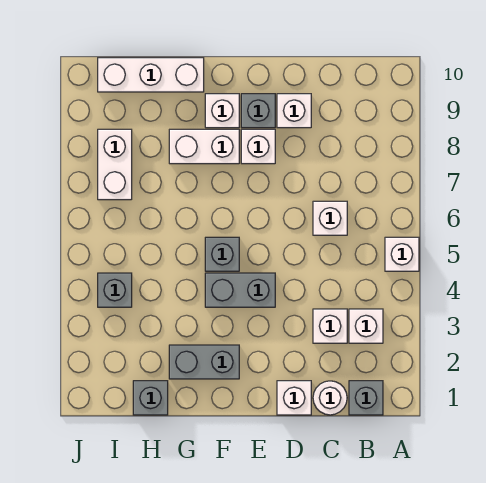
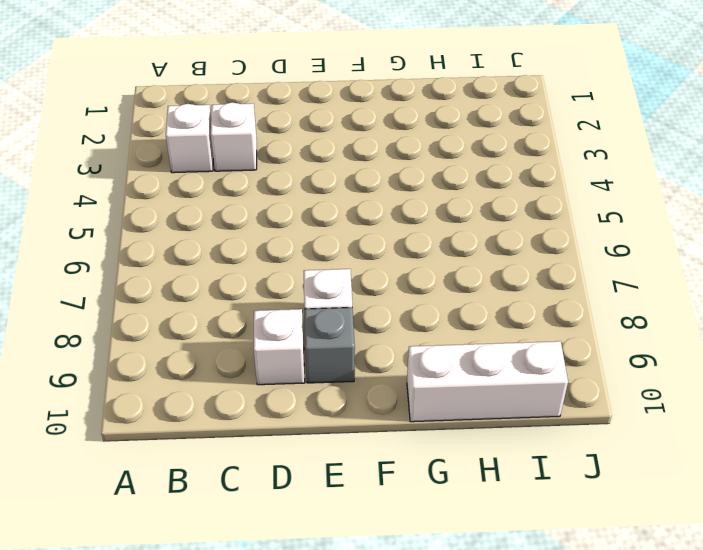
none -> white 1x1 brick [385,237,419,271]
none -> grey 1x1 brick [349,381,383,415]
none -> white 1x1 round brick [313,381,347,415]

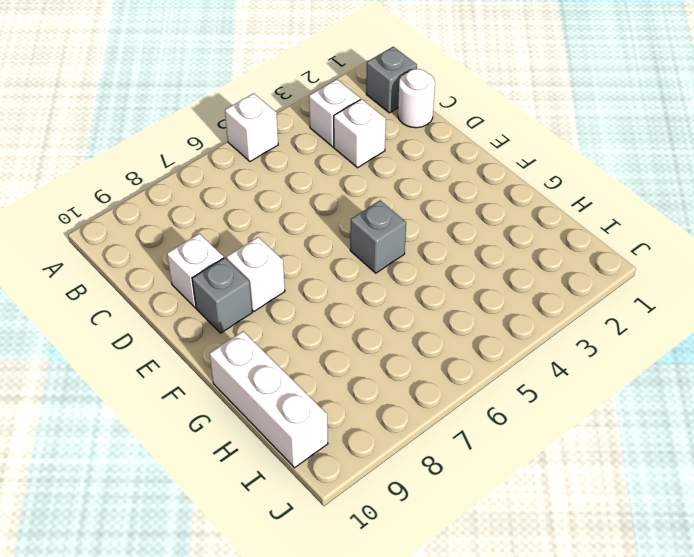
none -> white 1x1 brick [313,201,347,235]
none -> white 1x1 brick [277,381,311,415]
none -> grey 1x2 brick [205,273,275,307]

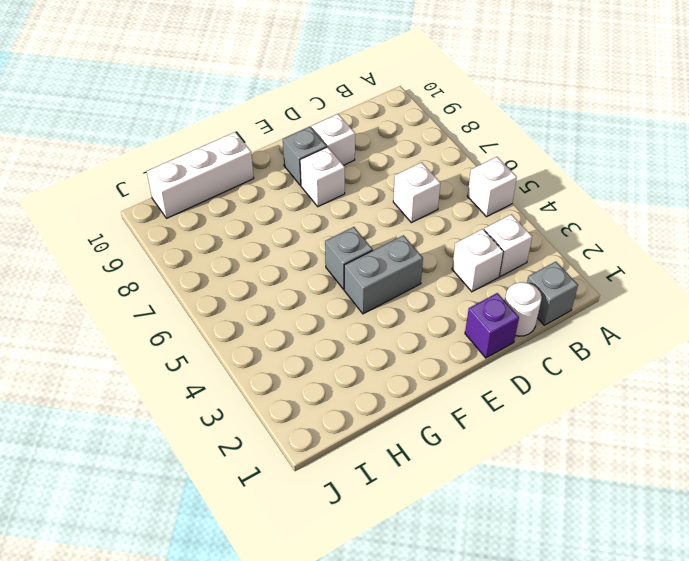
purple 1x1 brick [465,293,519,358] -> white 1x1 brick [277,381,311,415]
none -> grey 1x2 brick [169,345,239,379]
none -> white 1x2 brick [169,129,239,164]
none -> white 1x1 brick [205,94,239,128]

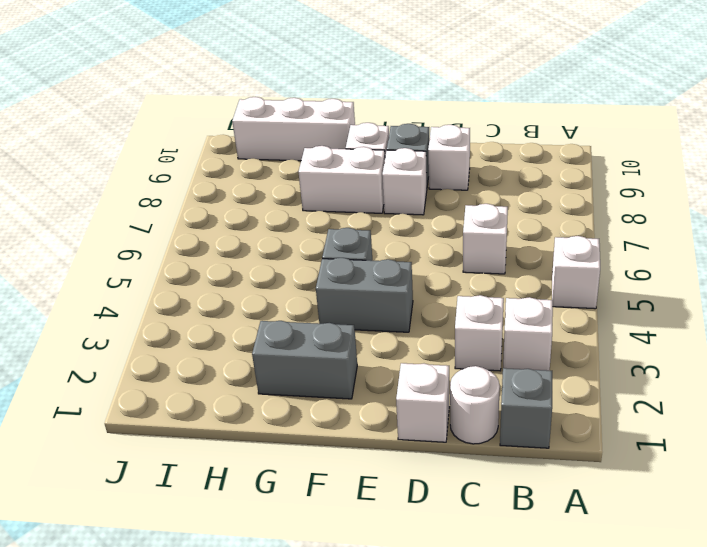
none -> grey 1x1 brick [133,381,168,415]
none -> grey 1x1 brick [98,273,132,307]
none -> white 1x2 brick [98,129,132,200]

